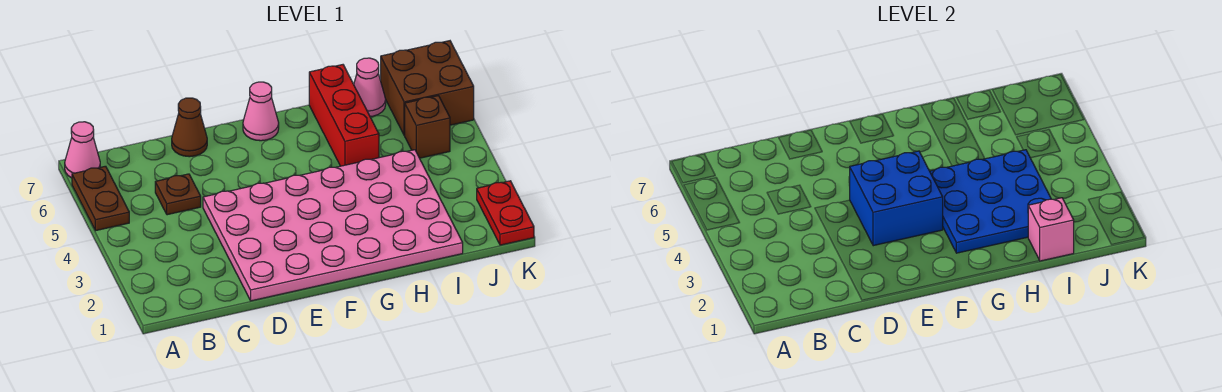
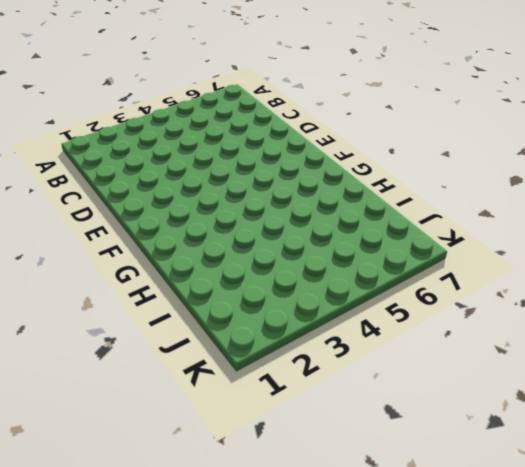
none -> brown 1x2 plate [72,166,129,231]
none -> pink 1x1 cone [65,122,100,178]
none -> brown 1x1 plate [155,174,201,215]

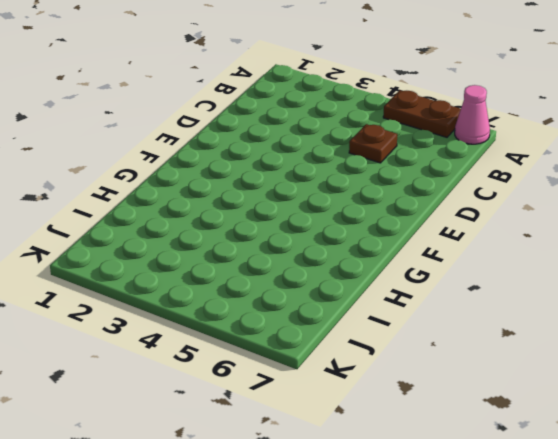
none -> pink 4x6 plate [203,150,463,301]
none -> brown 1x1 cone [172,98,207,157]
none -> pink 1x1 cone [243,82,279,141]

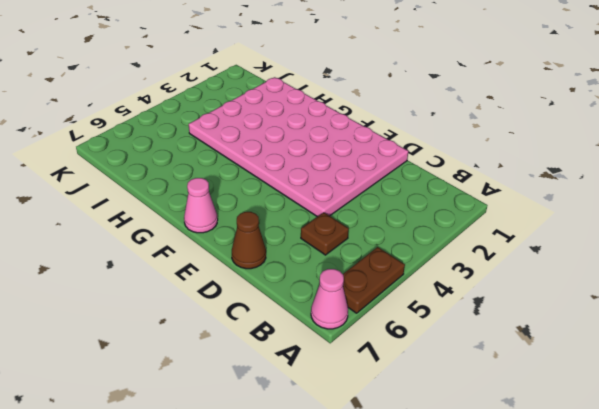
none -> red 1x3 brick [309,65,379,166]
none -> pink 1x1 cone [354,58,386,116]
none -> brown 1x1 brick [405,96,450,158]

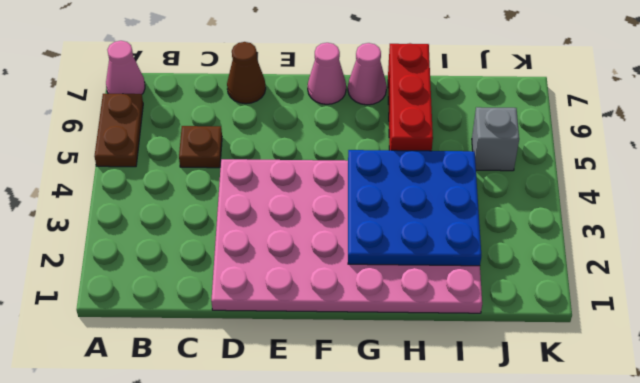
pink 1x1 cone [348,43,387,105] -> pink 1x1 cone moved to [354,58,386,116]
grey 1x1 brick [472,107,519,171] -> brown 1x1 brick [405,96,450,158]
none -> brown 2x2 brick [381,41,474,135]
none -> red 1x2 plate [477,181,534,245]
none -> blue 2x2 brick [850,151,943,246]

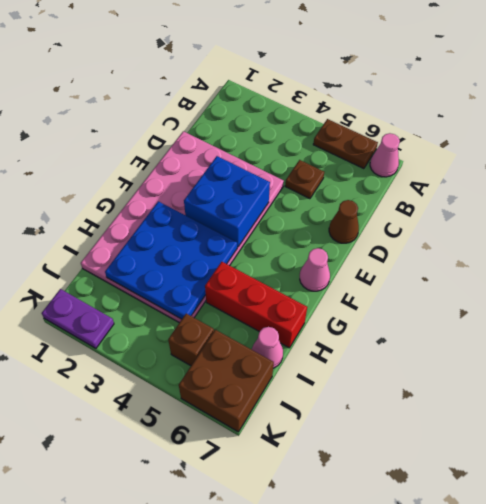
purple 1x2 plate [42,289,114,348] -> red 1x2 plate [477,181,534,245]
none -> pink 1x1 brick [1028,198,1074,261]

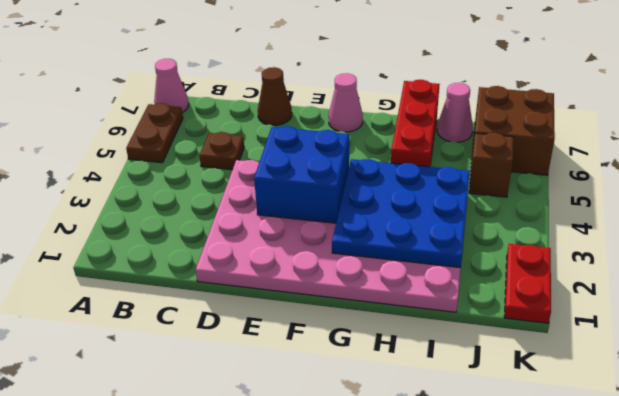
none -> pink 1x1 brick [1028,198,1074,261]

